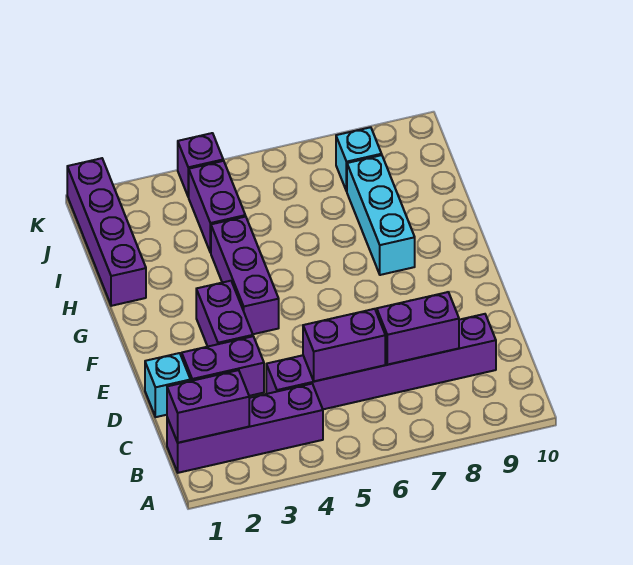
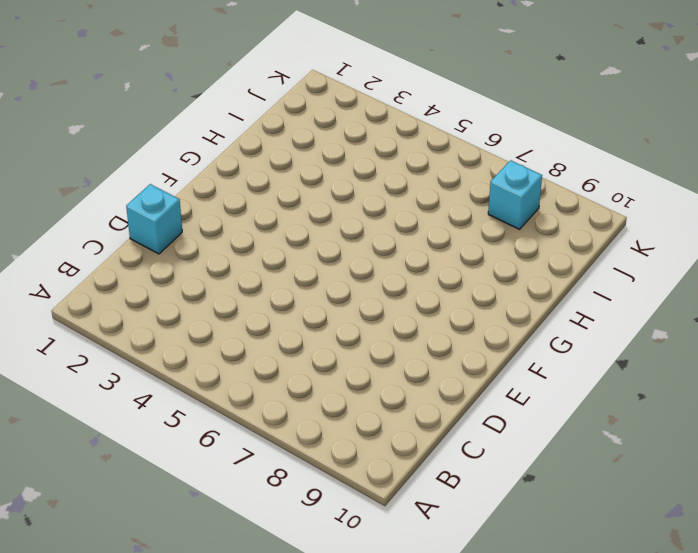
none -> purple 1x4 brick [167,384,323,473]
none -> purple 1x6 brick [266,314,496,409]
none -> purple 1x2 brick [182,336,264,396]

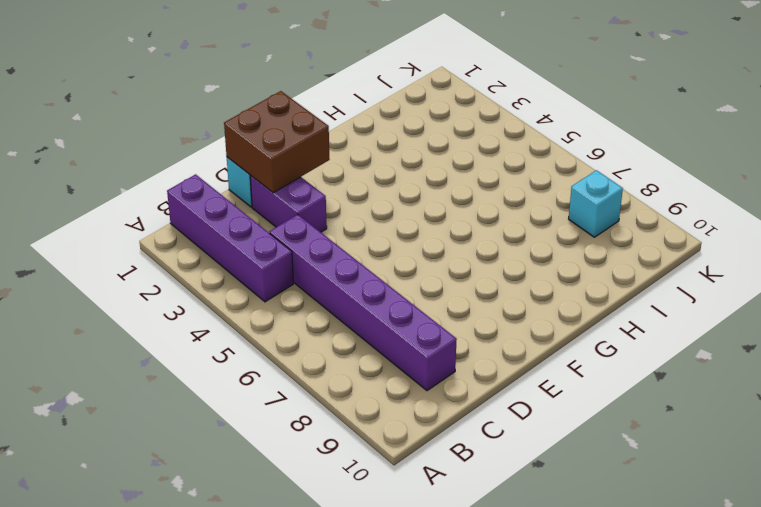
brown 2x2 brick [224,91,330,193] -> none
none -> purple 1x2 brick [196,281,253,347]
none -> purple 1x3 brick [211,216,279,334]
none -> cyan 1x3 brick [347,155,415,275]

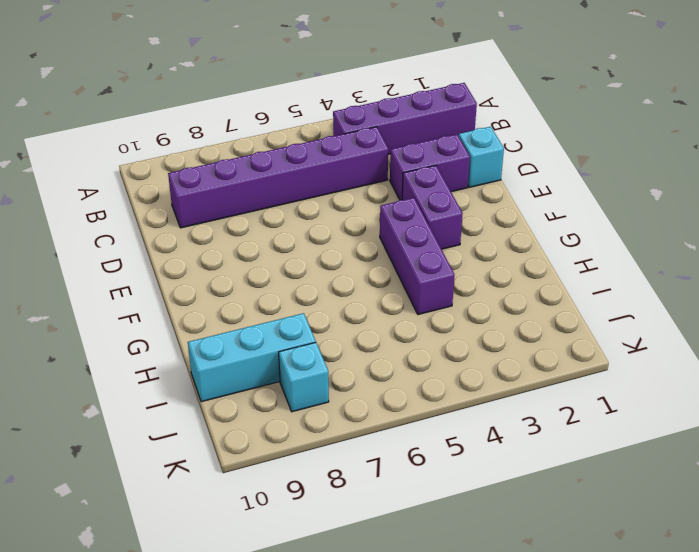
cyan 1x3 brick [188,313,316,402] -> cyan 1x3 brick turned to [347,155,415,275]
none -> purple 1x4 brick [67,158,146,306]
none -> purple 1x2 brick [189,161,245,253]
none -> purple 1x1 brick [178,133,223,197]

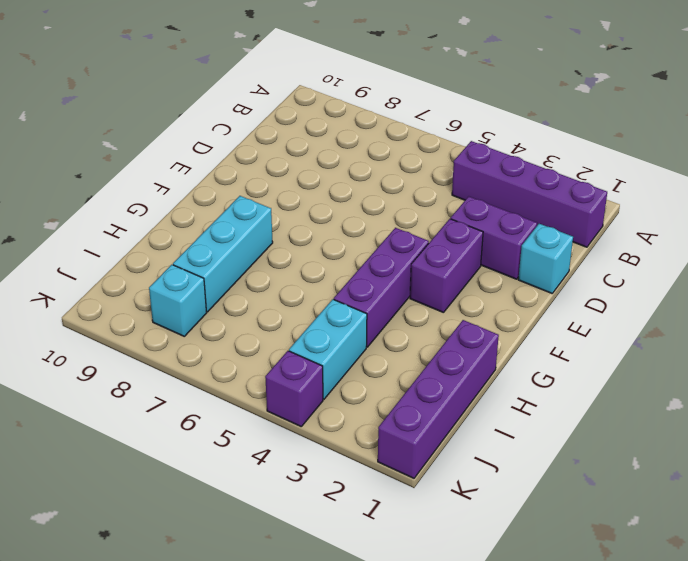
cyan 1x2 brick [289,299,367,399] -> purple 1x2 brick [189,161,245,253]
none -> purple 1x6 brick [266,314,496,409]
none -> purple 1x2 brick [167,370,249,443]
none -> purple 1x2 brick [303,309,385,381]

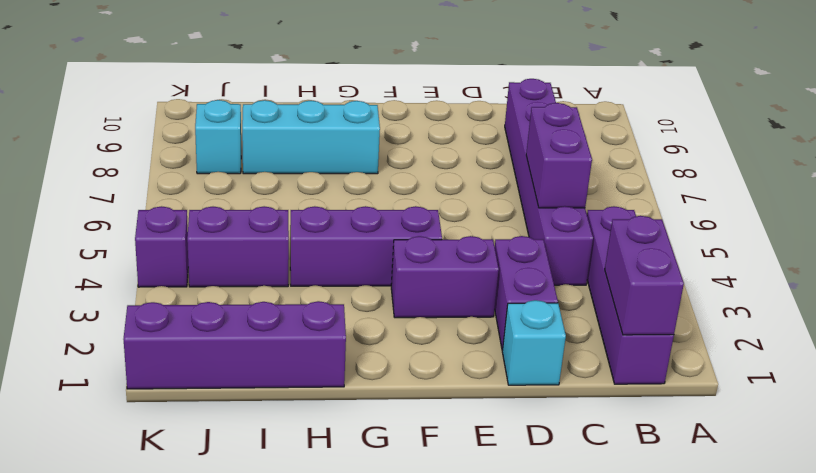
none -> purple 1x2 brick [377,292,459,365]

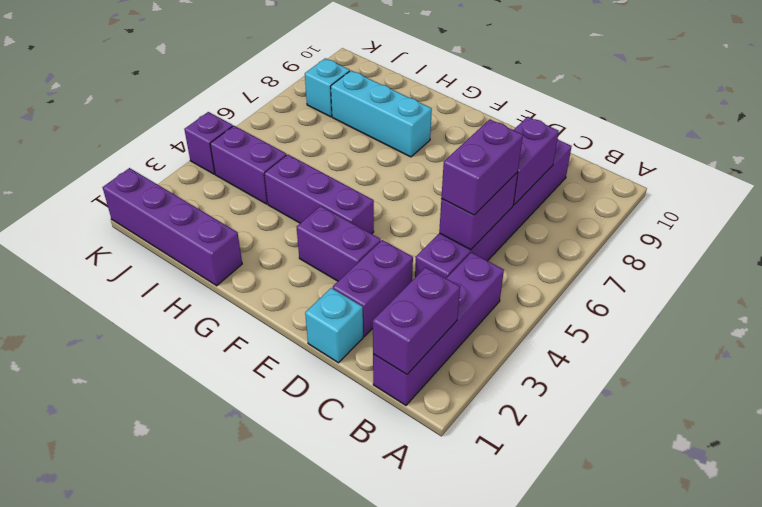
purple 1x2 brick [441,119,523,215] -> none

